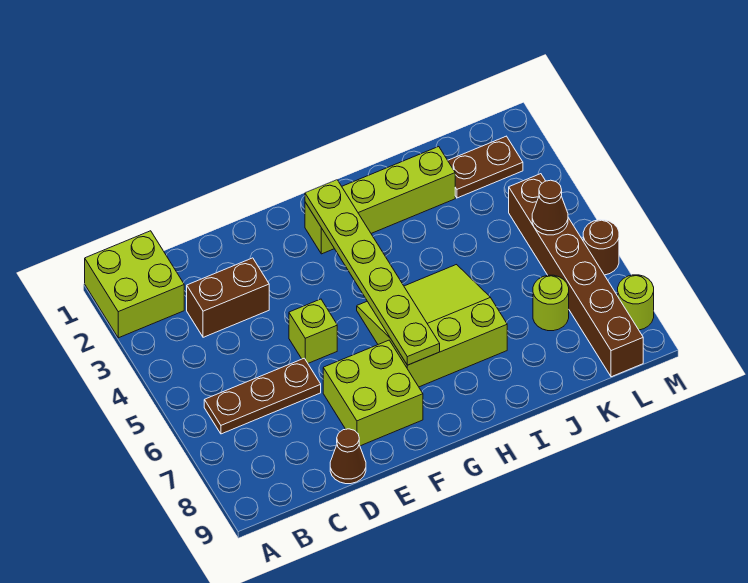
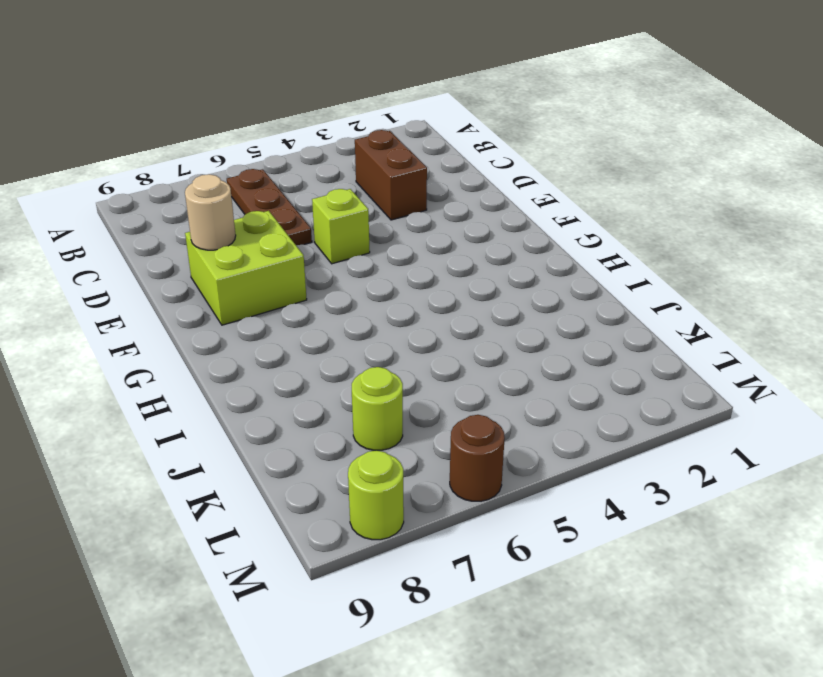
tan 1x1 round brick [185,174,236,250] -> none
none -> lime 2x2 brick [85,231,184,338]
none -> brown 1x1 cone [330,429,366,484]
none -> lime 1x4 brick [305,147,455,254]

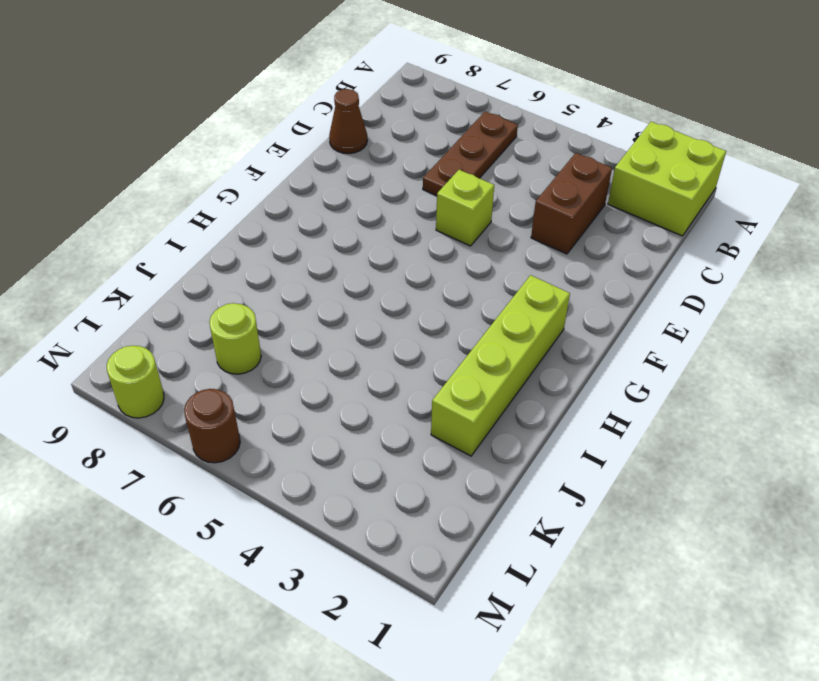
none -> lime 2x2 brick [323,340,423,446]
none -> lime 3x3 slope [357,265,507,387]
none -> brown 1x2 plate [448,136,523,198]

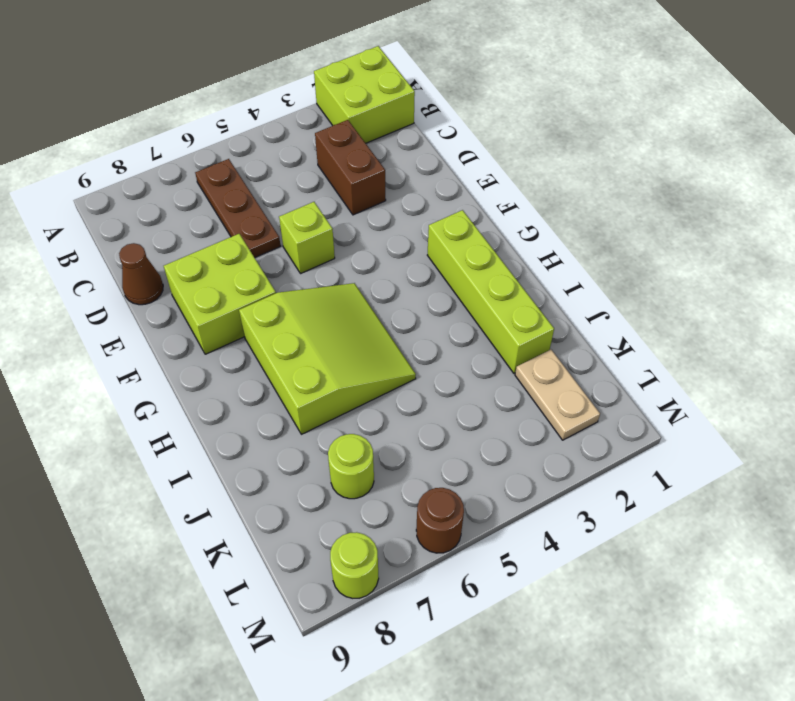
tan 1x2 plate [515,350,600,440] -> brown 1x2 plate [448,136,523,198]
none -> brown 1x6 brick [509,174,643,377]
none -> lime 1x6 plate [305,180,440,365]
none -> brown 1x1 cone [532,180,568,235]

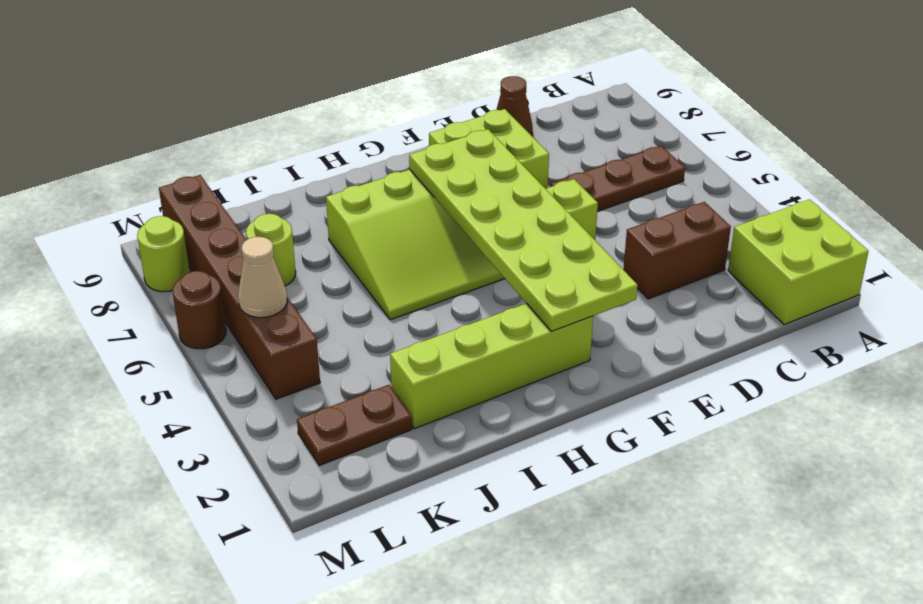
lime 2x6 plate [409,129,638,331] -> lime 1x6 plate [305,180,440,365]
tan 1x1 cone [238,237,287,318] -> brown 1x1 cone [532,180,568,235]

